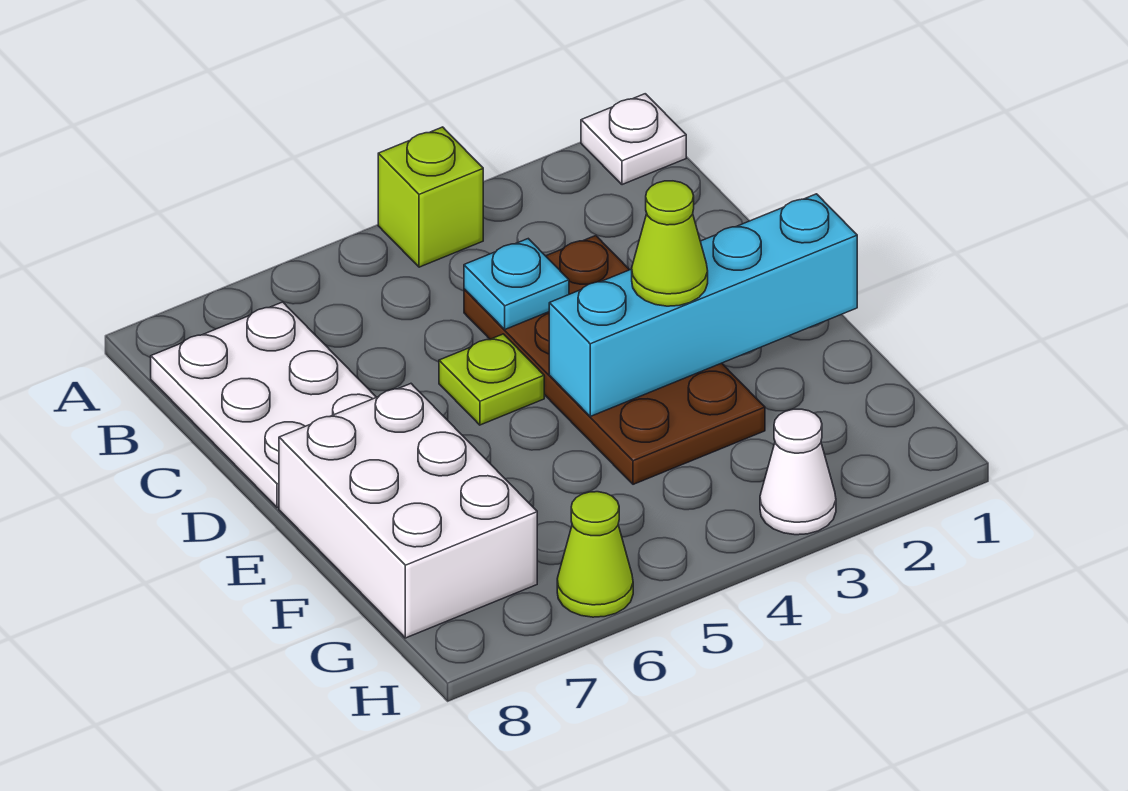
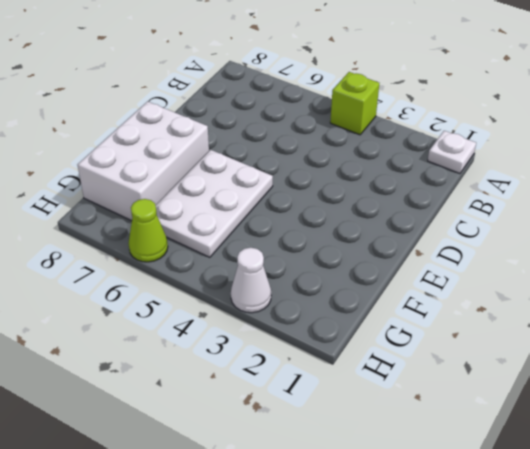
white 2x3 plate [155,150,273,257] -> white 2x3 plate moved to [151,302,376,508]
none -> brown 2x4 plate [464,236,765,484]
none -> lime 1x1 plate [439,334,544,425]

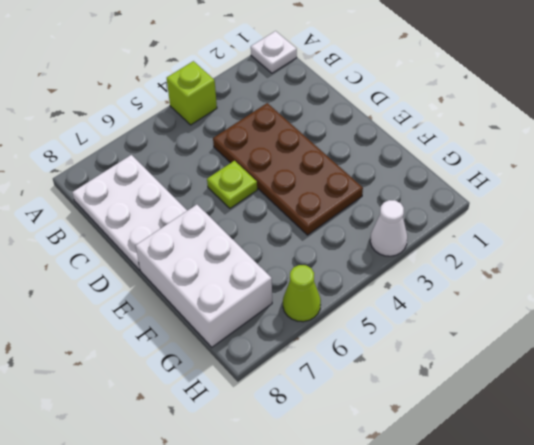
none -> cyan 1x1 plate [464,239,569,329]
none -> cyan 1x4 brick [549,194,857,416]

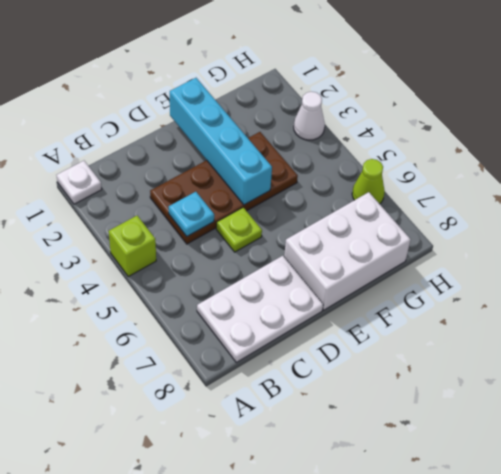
none -> lime 1x1 cone [632,181,708,306]

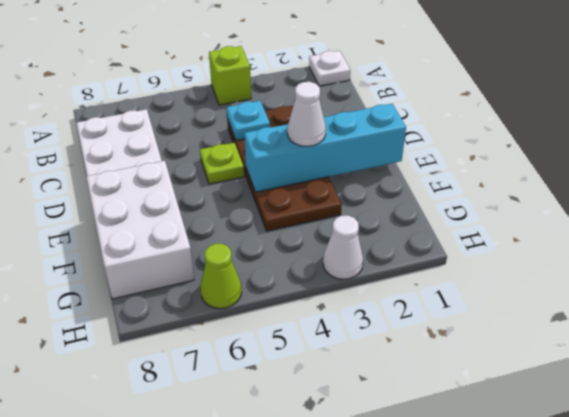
white 1x1 cone [287,82,326,146] -> lime 1x1 cone [632,181,708,306]

